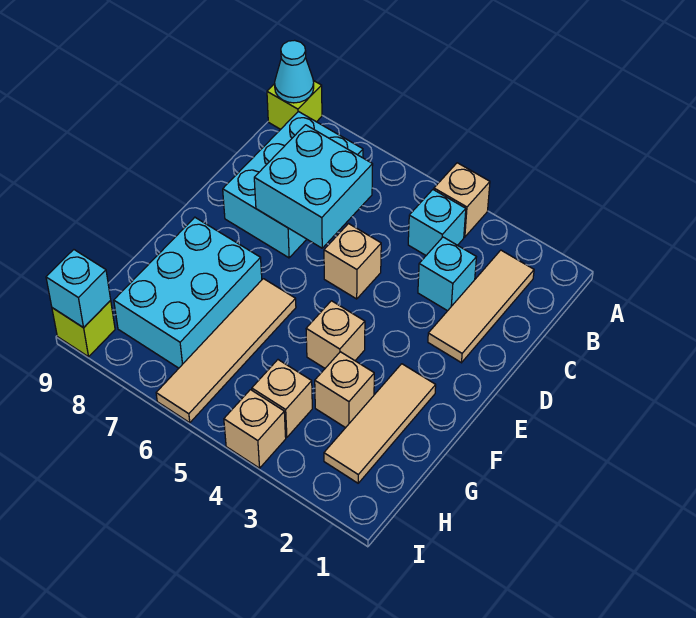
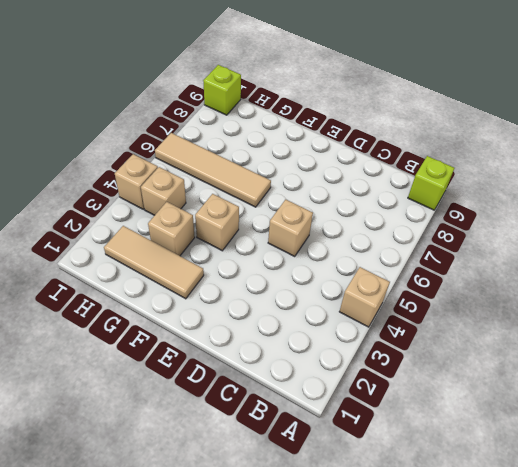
none -> tan 1x3 tile [428,250,534,363]
none -> cyan 1x1 brick [408,190,466,255]
none -> cyan 2x3 brick [223,112,363,258]

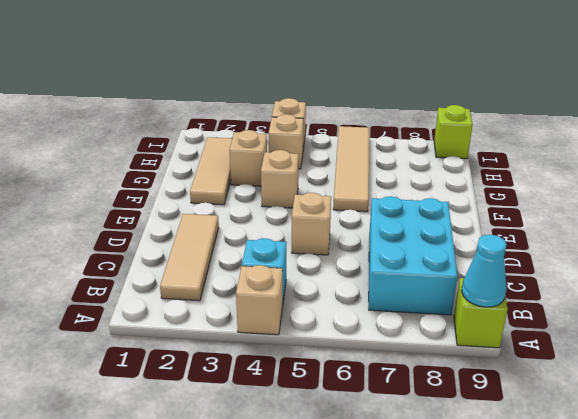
none -> cyan 1x1 brick [418,237,476,311]
none -> cyan 2x3 brick [114,217,262,368]
none -> cyan 2x2 brick [254,125,373,248]

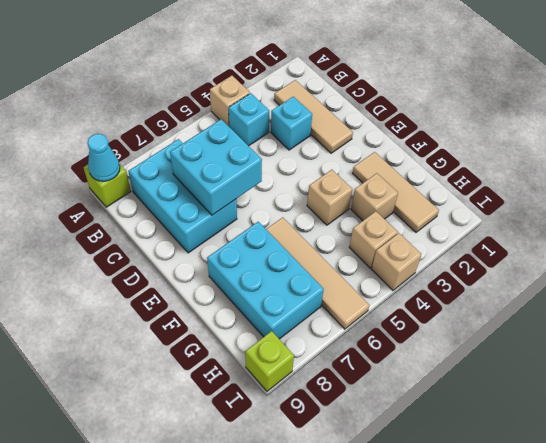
none -> tan 1x1 brick [324,224,381,299]
none -> cyan 1x1 brick [46,250,111,328]

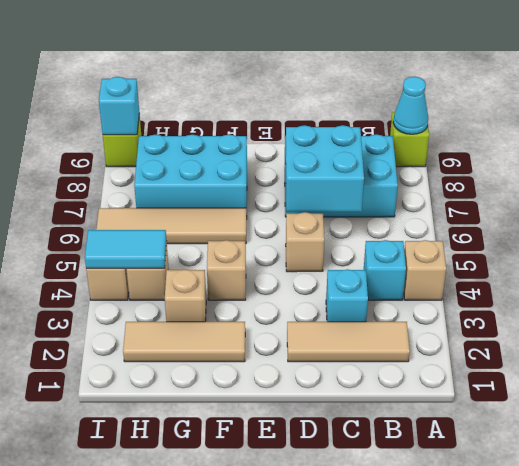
cyan 1x2 tile [85,230,166,269] -> none

